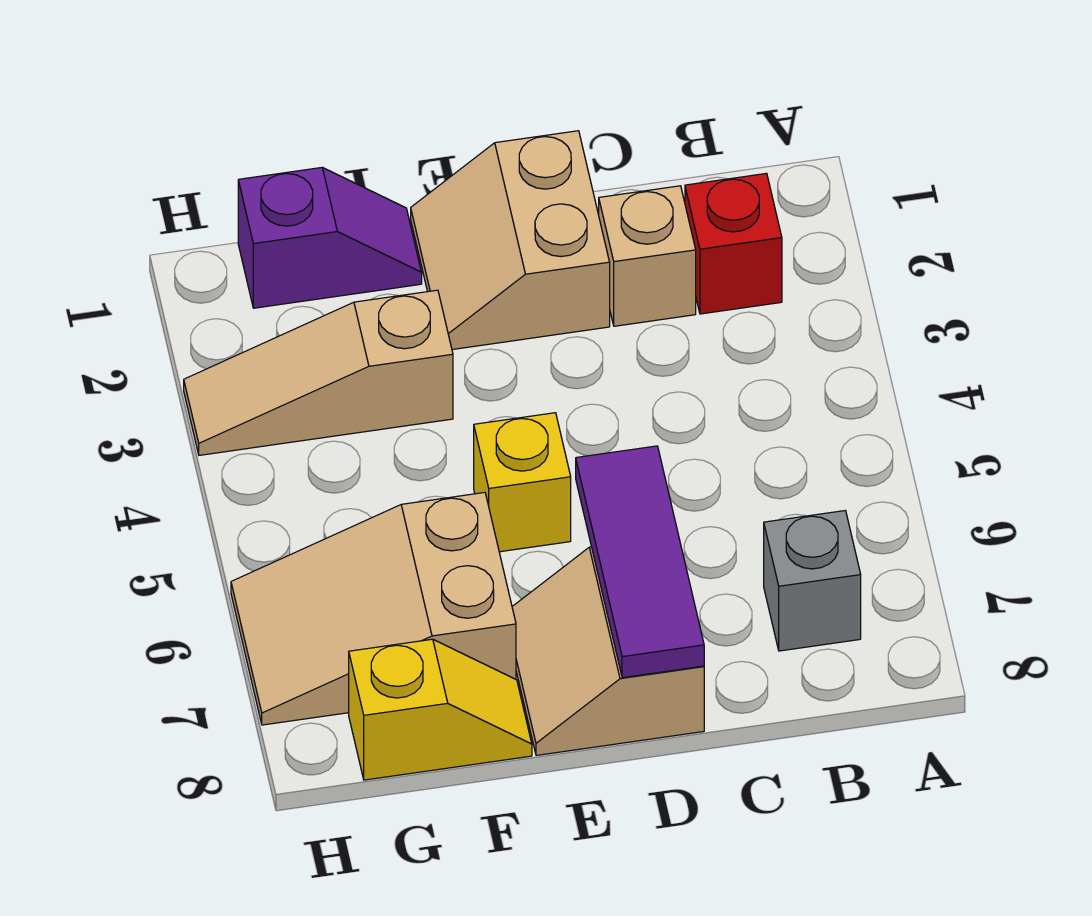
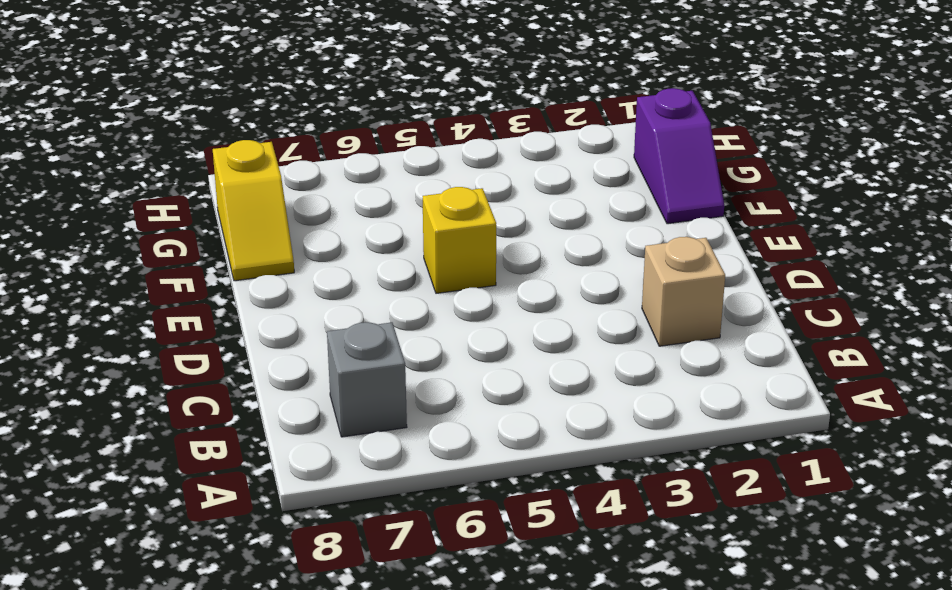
none -> red 1x1 brick [685,173,782,314]
none -> tan 2x2 slope [411,131,610,350]

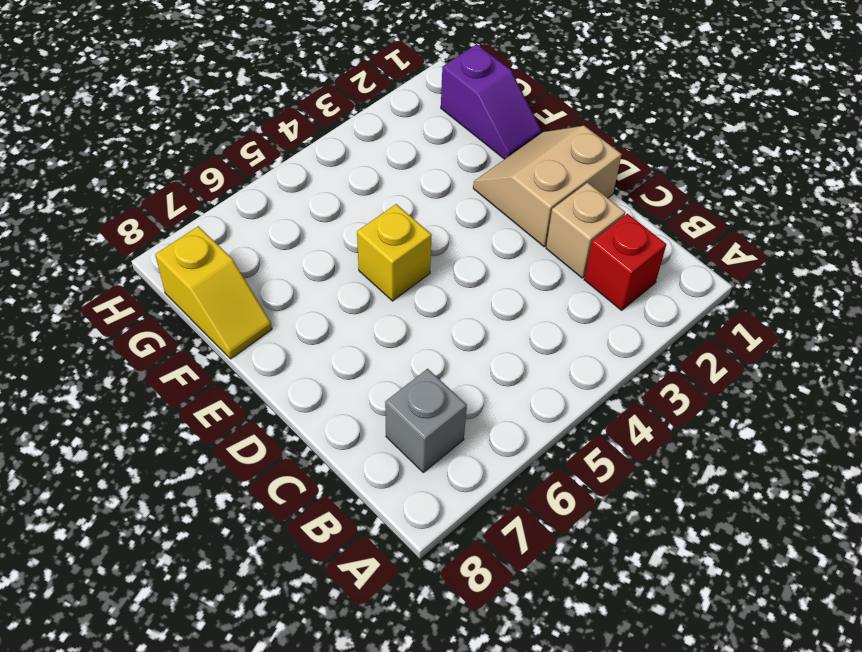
none -> tan 2x2 slope [512,547,704,755]
none -> tan 1x3 slope [184,290,453,455]

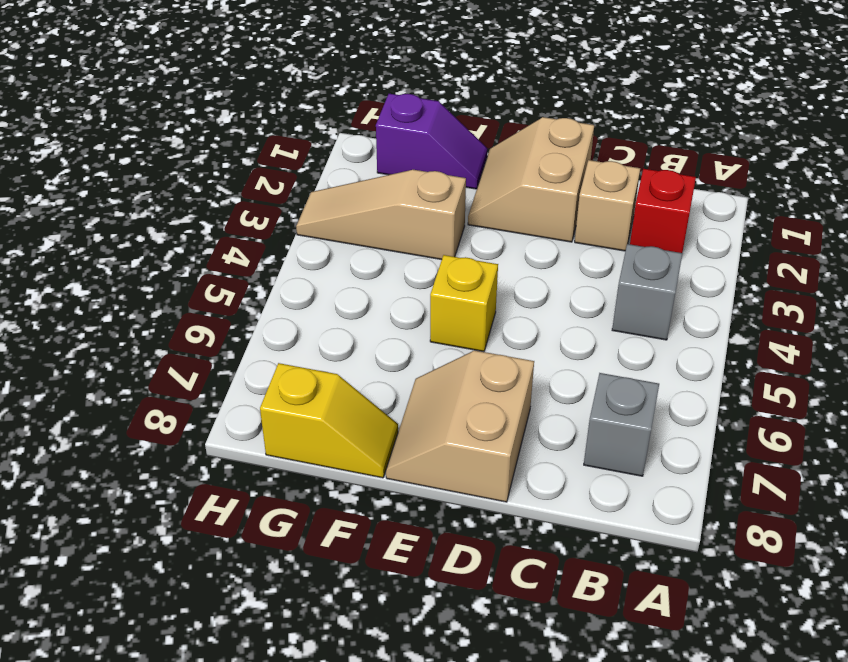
grey 1x1 brick [612,244,682,340] -> none
none -> tan 2x3 slope [231,492,516,725]
none -> purple 1x3 tile [576,446,704,678]

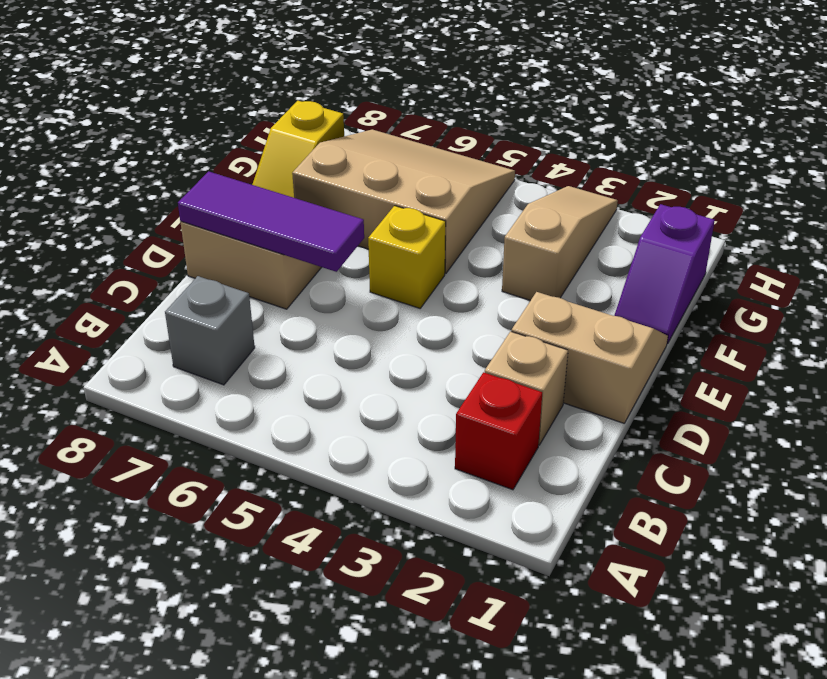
tan 3x3 slope [292,129,515,274] -> tan 2x3 slope [231,492,516,725]

